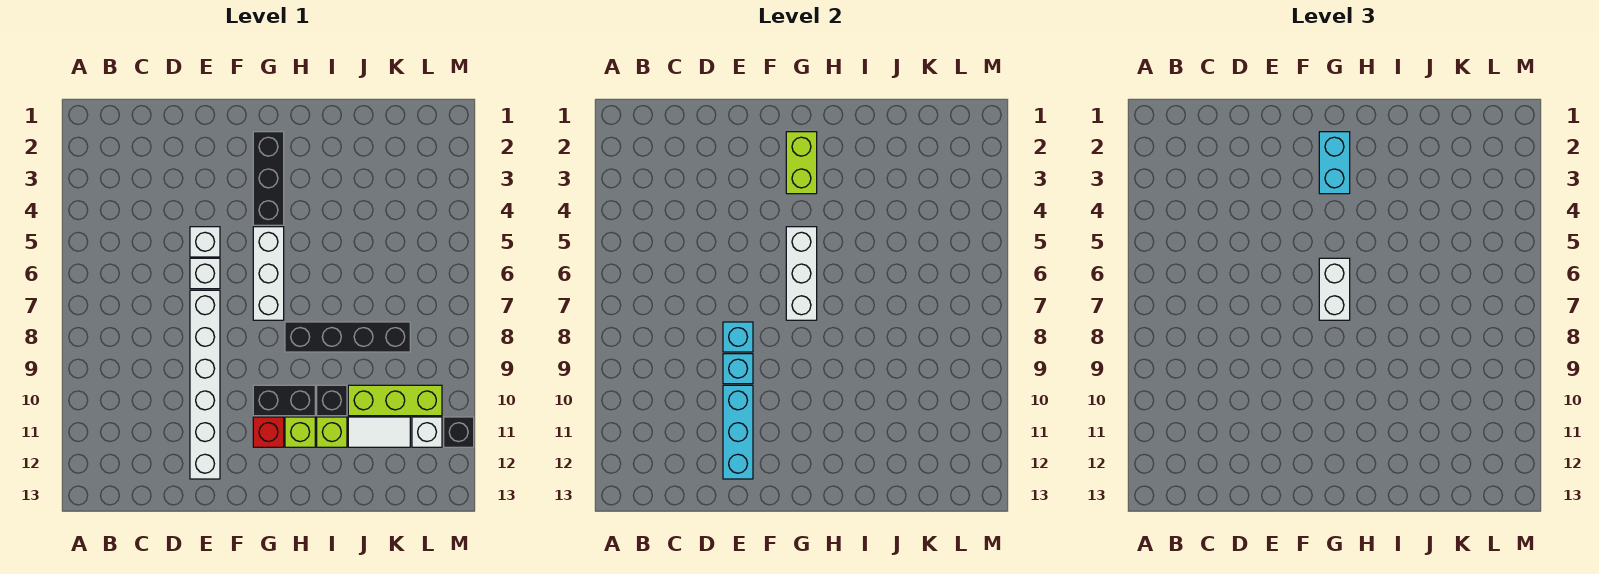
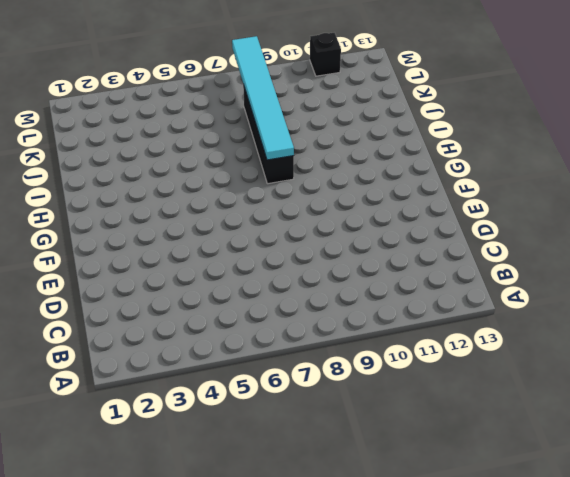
cyan 1x6 tile [232,36,294,160] -> none
none -> white 1x1 brick [190,227,220,257]
none -> white 1x1 brick [190,258,220,289]
none -> white 1x6 brick [190,290,220,479]

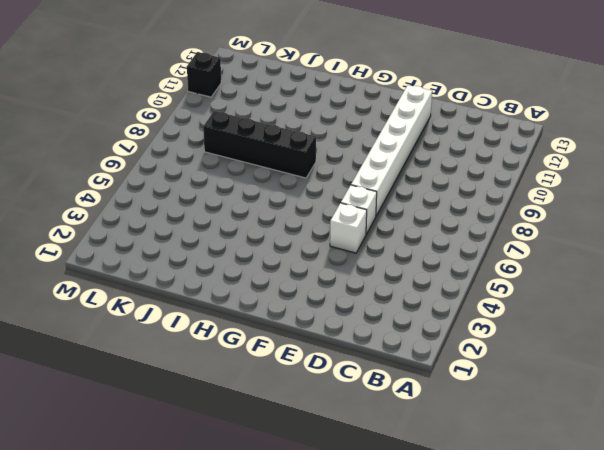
none -> black 1x3 brick [253,132,284,225]
none -> white 1x3 brick [253,227,284,320]
none -> black 1x2 brick [253,385,315,416]

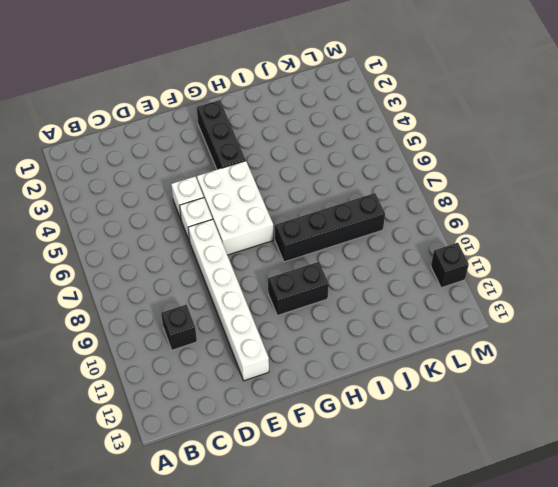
black 1x1 brick [161,305,197,350] -> black 1x1 brick moved to [317,385,347,416]
white 2x3 brick [197,161,273,255] -> white 1x3 brick [253,227,284,320]
none -> red 1x1 brick [253,417,284,447]
none -> lime 1x1 brick [285,417,315,447]
none -> lime 1x1 brick [317,417,347,447]

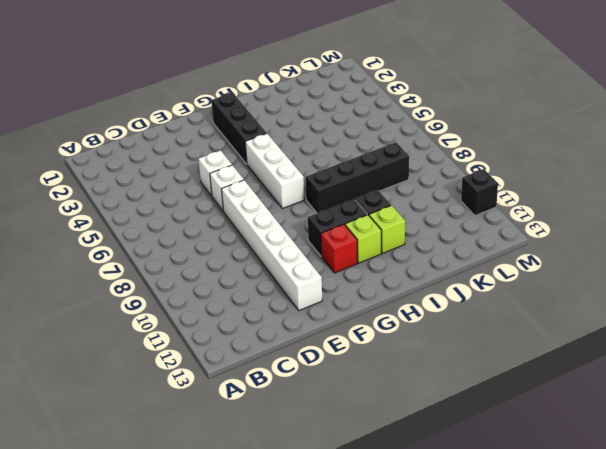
none -> lime 1x3 brick [348,385,442,416]
none -> white 1x2 tile [348,417,410,447]
none -> white 1x1 brick [412,417,442,447]

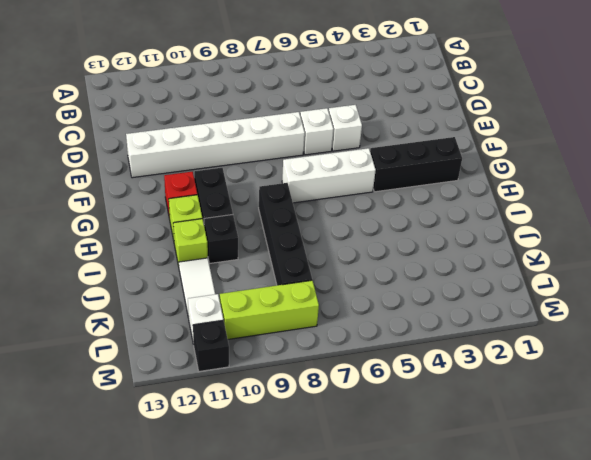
lime 1x3 brick [220,280,319,339] -> lime 1x3 brick turned to [348,385,442,416]
none -> cyan 1x1 brick [723,322,753,352]
none -> cyan 1x1 brick [723,354,753,384]
none -> cyan 1x3 brick [723,385,753,479]

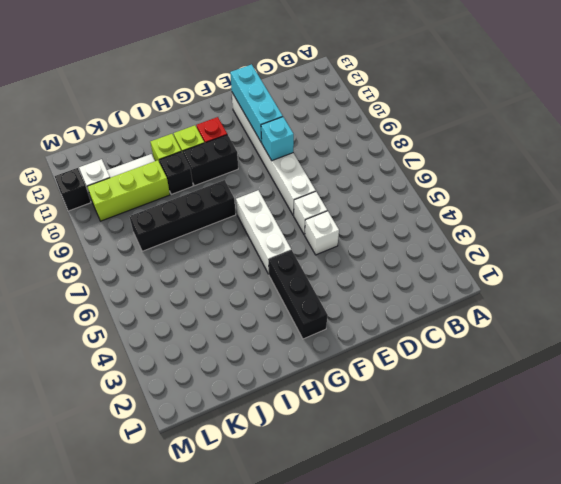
none -> cyan 1x1 brick [723,322,753,352]
none -> lime 1x2 brick [786,132,817,194]
none -> white 1x3 brick [786,227,817,320]

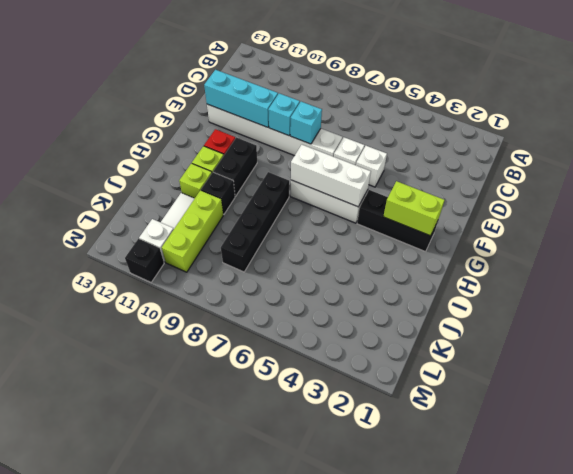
none -> cyan 1x2 brick [1319,132,1350,194]
none -> white 1x2 brick [1319,258,1350,320]

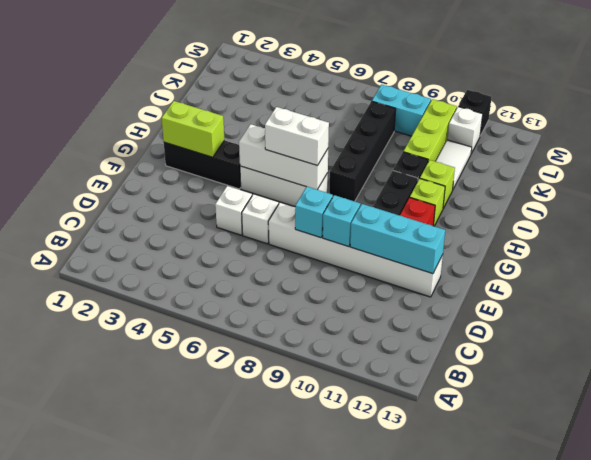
cyan 1x2 brick [372,85,431,136] -> cyan 1x2 brick moved to [1319,132,1350,194]

